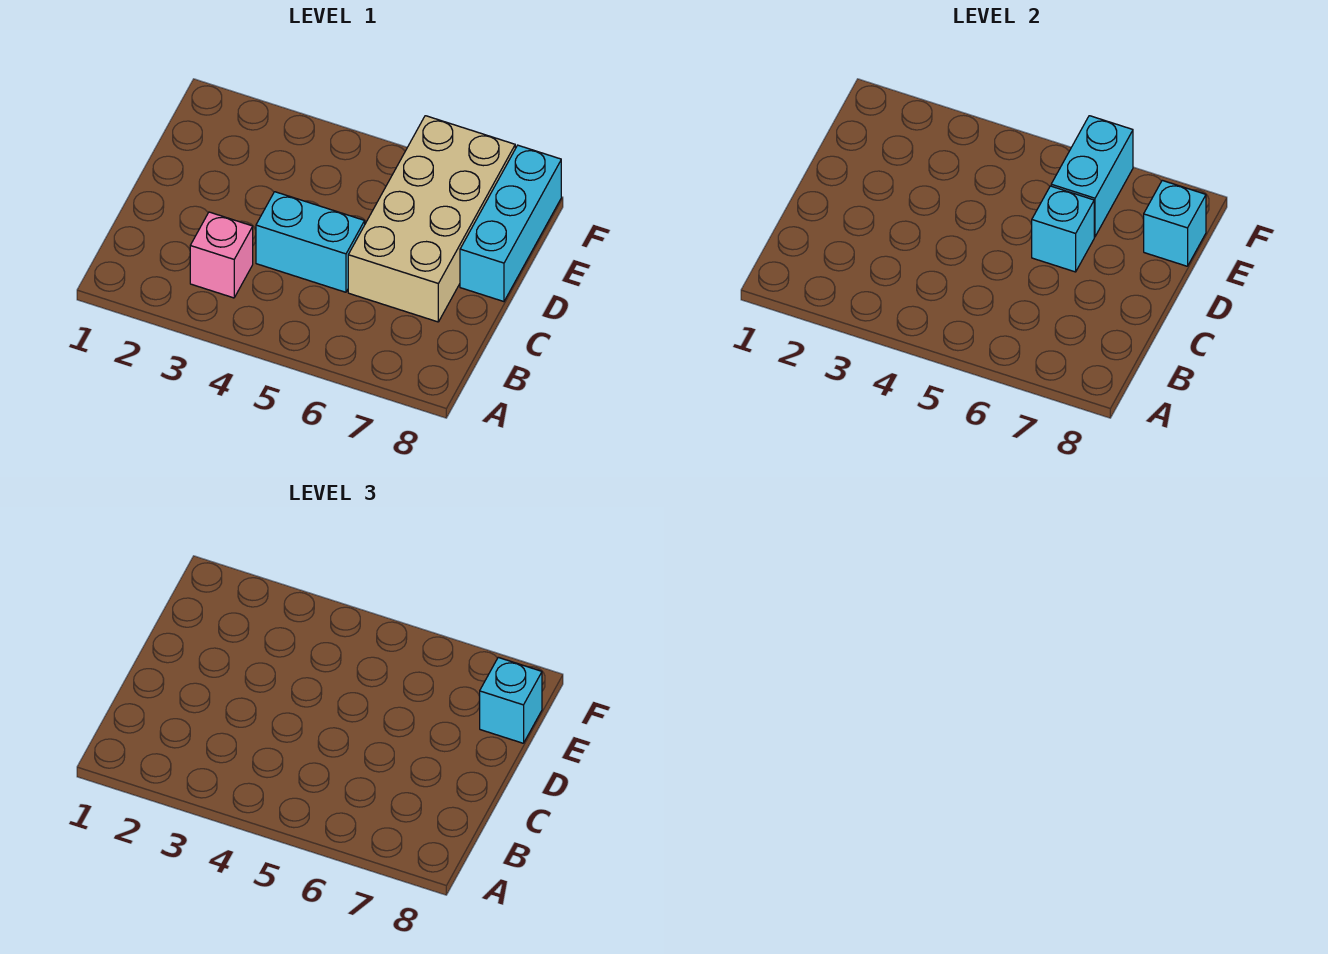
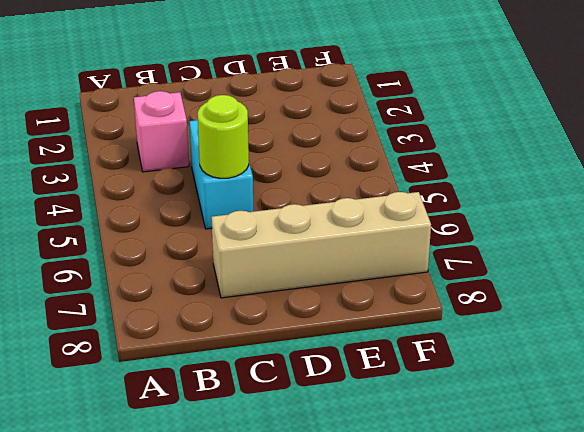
lime 1x1 round brick [198,95,249,178] -> none
tan 1x4 brick [212,192,431,298] -> tan 2x4 brick [348,116,515,322]
none -> cyan 1x3 brick [460,145,561,302]
none -> cyan 1x1 brick [1032,186,1094,272]

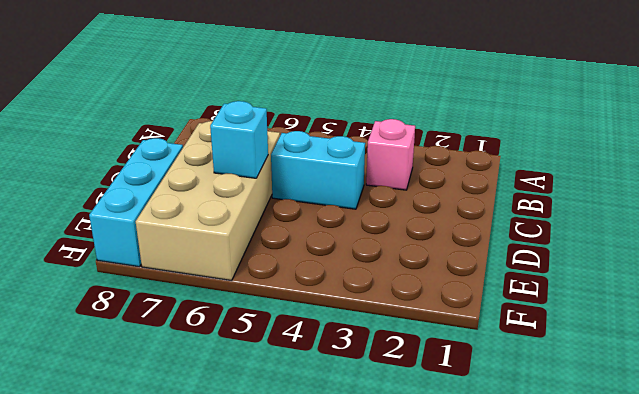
none -> cyan 1x2 brick [1051,116,1133,237]
none -> cyan 1x1 brick [1144,180,1206,266]

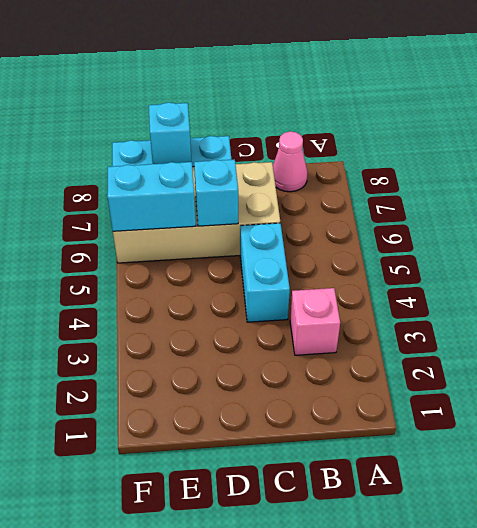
pink 1x1 cone [273,132,308,192] -> none
none -> cyan 1x1 brick [480,657,542,743]

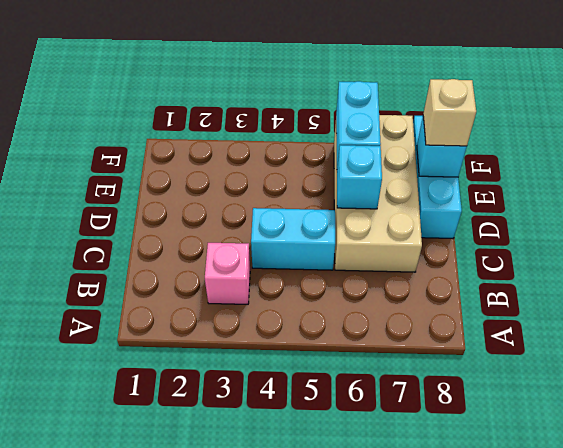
tan 1x1 brick [423,79,476,146] -> cyan 1x1 brick [480,657,542,743]

